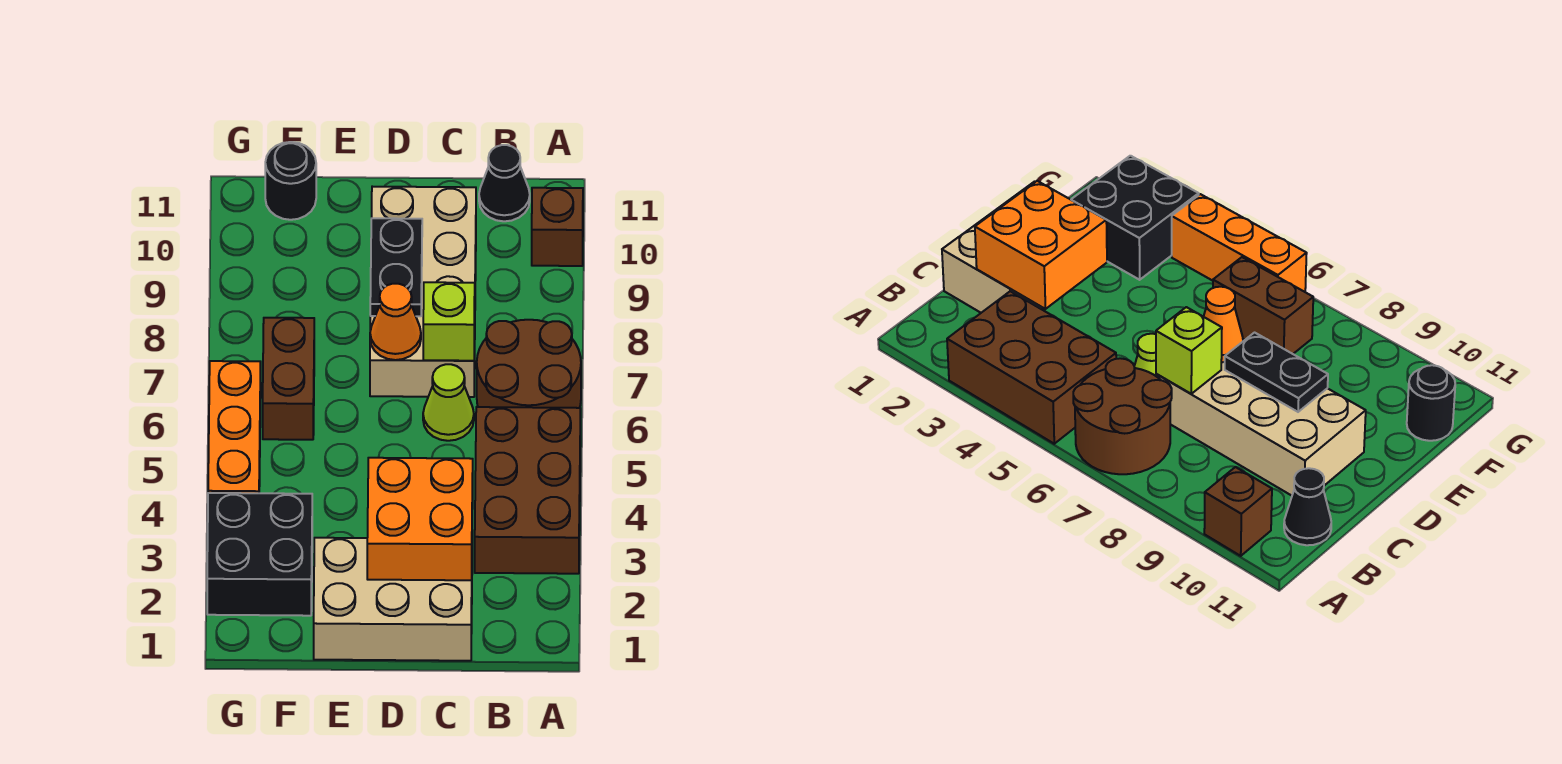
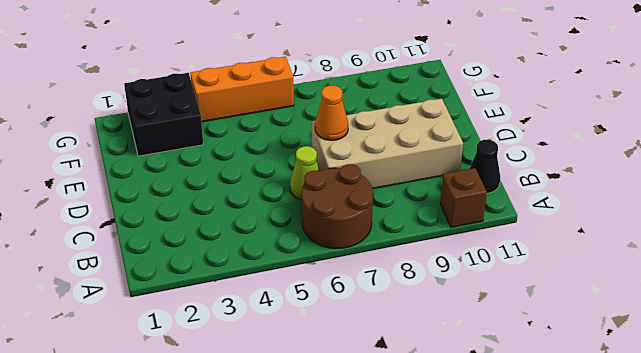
none -> brown 2x3 brick [475,407,580,574]
none -> tan 2x3 brick [314,538,472,661]
none -> brown 1x2 brick [263,318,314,440]

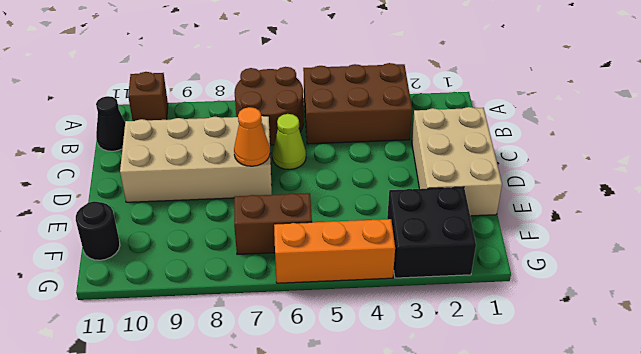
none -> orange 2x2 brick [367,458,473,580]
none -> lime 1x1 brick [423,282,475,361]
none -> black 1x2 plate [370,218,422,316]

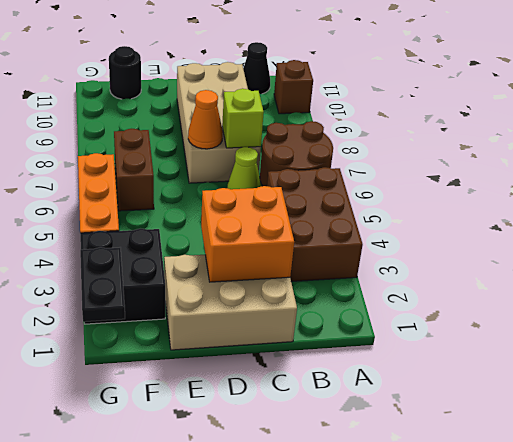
black 1x2 plate [80,247,125,322] -> black 1x2 plate moved to [370,218,422,316]

